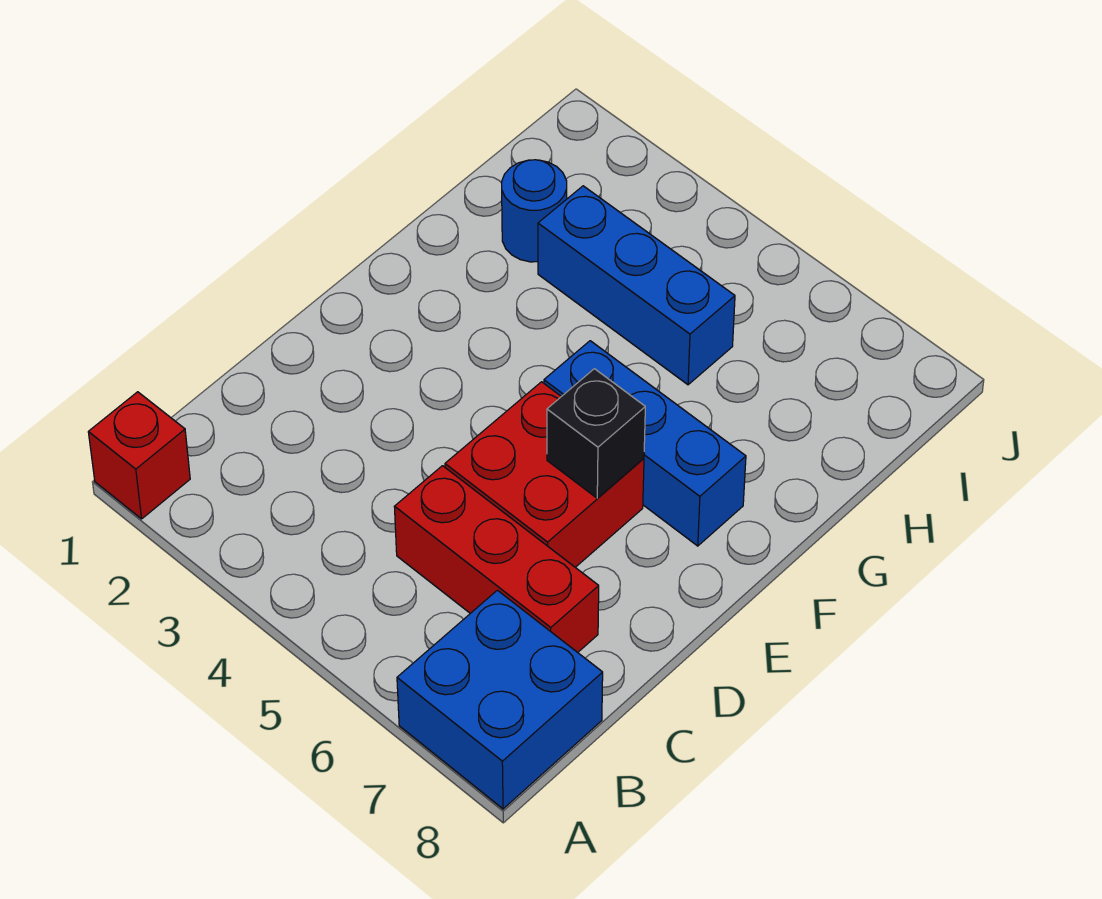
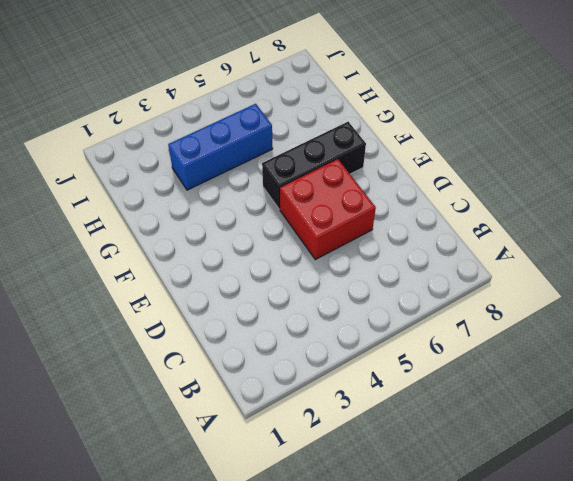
black 1x3 brick [262,122,366,209] -> blue 1x3 brick [544,341,746,546]
none -> red 1x1 brick [88,392,190,519]
none -> blue 2x2 brick [397,590,603,809]

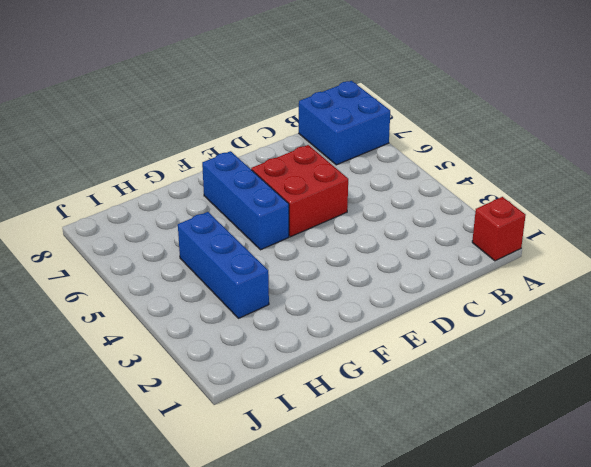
none -> red 1x3 brick [394,466,599,652]
none -> blue 1x1 round brick [502,160,567,262]

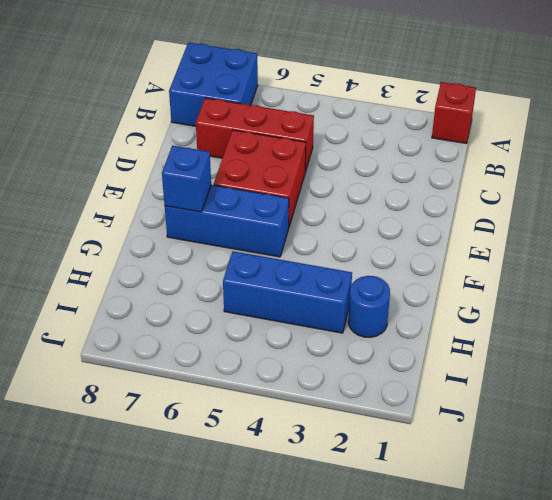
blue 1x1 brick [162,146,211,212] -> none
none -> black 1x1 brick [547,369,645,498]

